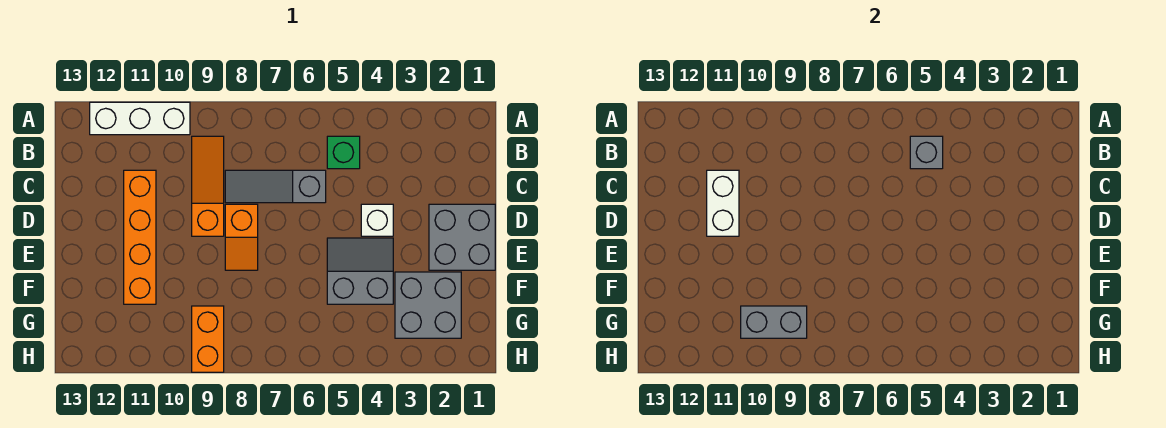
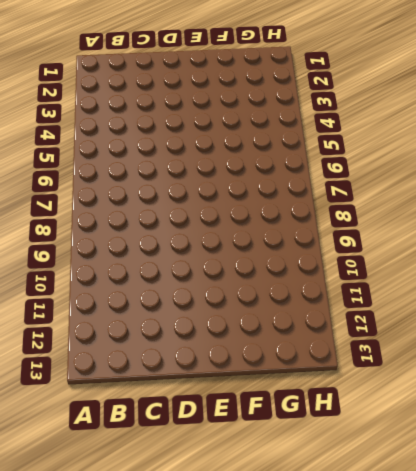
none -> white 1x3 brick [90,102,190,135]
none -> green 1x1 brick [327,136,360,169]
none -> orange 1x3 slope [192,136,224,236]

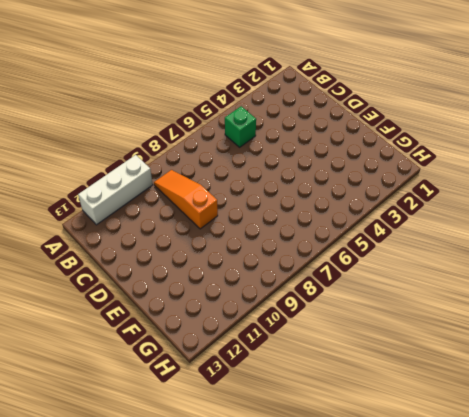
none -> grey 1x3 slope [225,170,326,203]
none -> orange 1x4 brick [124,170,156,304]
none -> grey 2x2 brick [429,204,495,270]

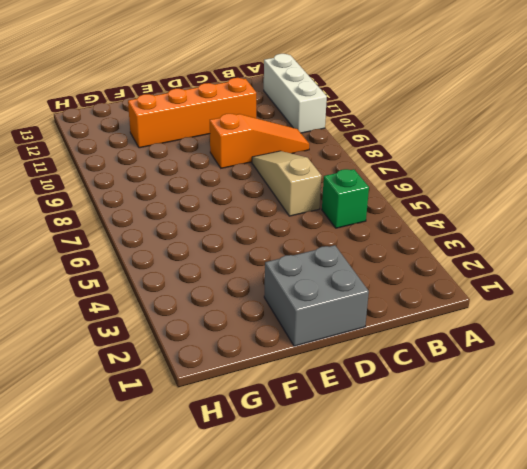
tan 1x3 slope [252,151,322,216] -> grey 1x3 slope [225,170,326,203]
none -> white 1x1 brick [361,204,393,236]
none -> orange 1x2 slope [225,204,258,270]
none -> grey 2x2 slope [327,238,393,304]

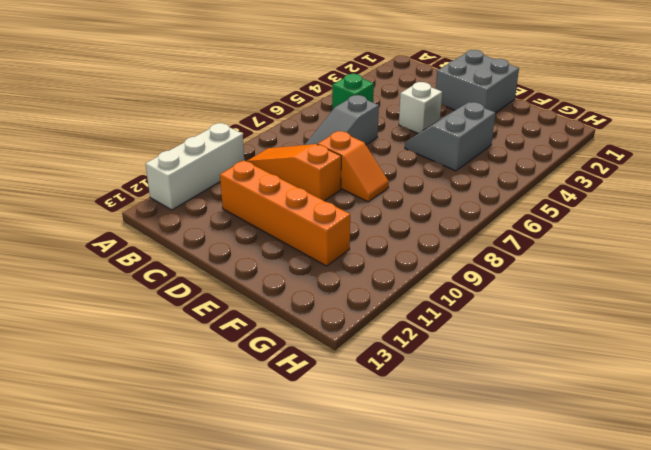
none -> grey 2x2 brick [395,272,461,338]
none -> orange 1x2 brick [192,306,224,372]
none -> grey 1x1 brick [910,136,943,169]

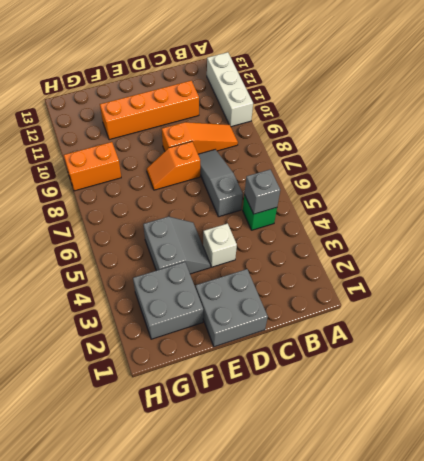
none -> white 1x2 brick [707,170,739,236]
none -> grey 1x2 brick [741,306,807,338]

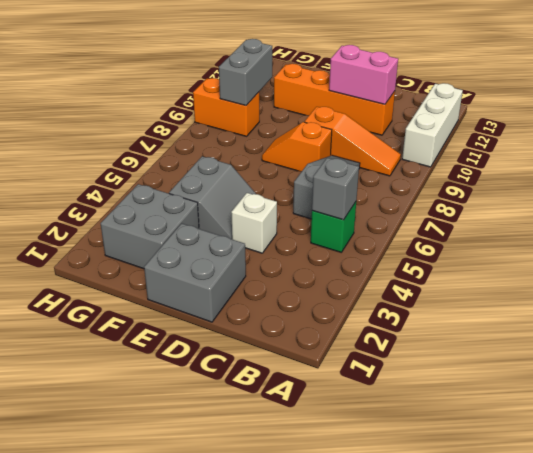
pink 1x2 brick [329,45,398,104] -> white 1x2 brick [707,170,739,236]

